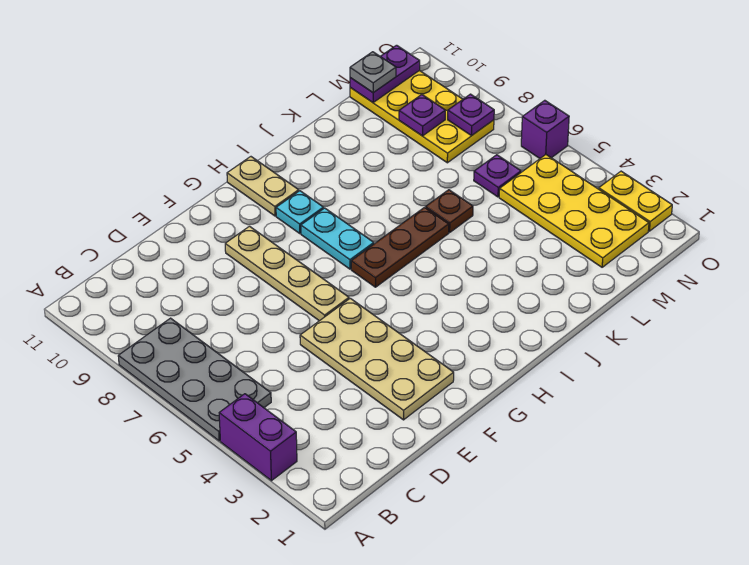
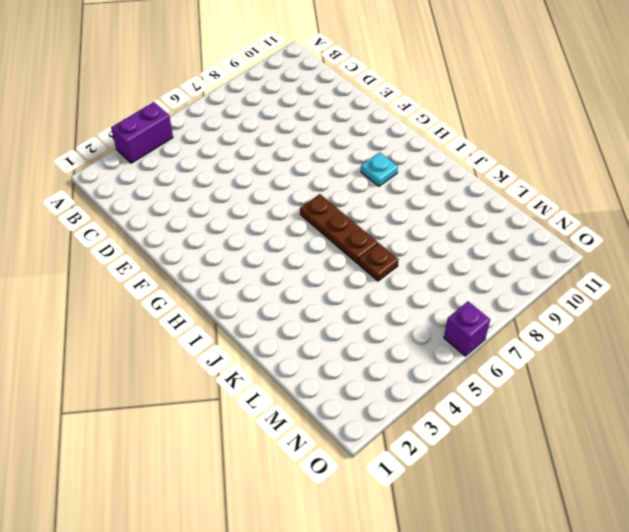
none -> grey 2x4 plate [118,318,271,441]
none -> tan 2x4 plate [300,298,454,420]
none -> tan 1x4 plate [225,226,349,321]

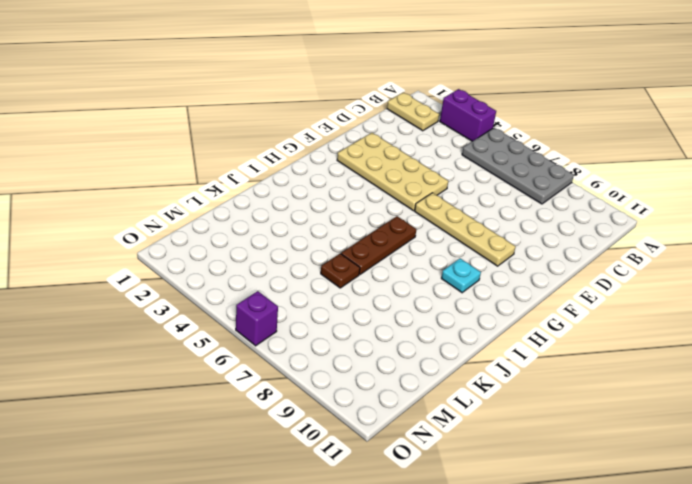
tan 1x2 plate [387,92,439,131] -> tan 1x2 plate moved to [227,157,299,216]
none -> cyan 1x2 plate [301,208,374,269]
none -> yellow 2x4 plate [499,155,649,267]
none -> purple 1x1 plate [474,155,521,197]

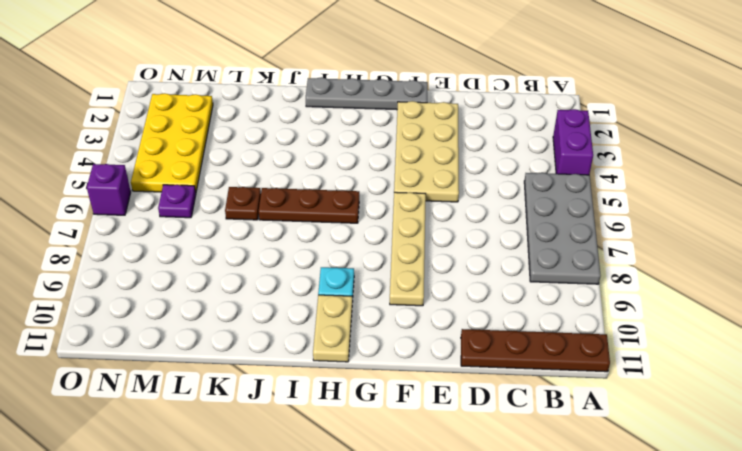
brown 1x4 plate [461,329,610,372] -> none
grey 1x4 plate [306,77,428,110] -> none
none -> cyan 1x2 plate [301,208,374,269]
none -> yellow 2x4 plate [350,70,494,163]
none -> yellow 1x2 plate [599,171,672,231]

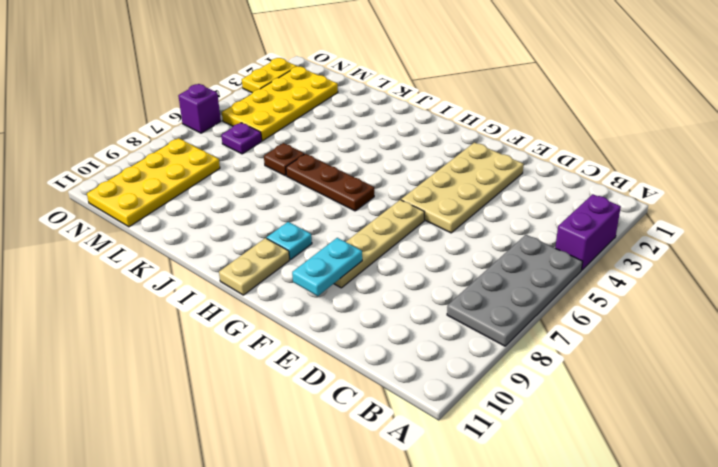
cyan 1x2 plate [292,238,362,296] -> cyan 1x2 plate moved to [301,208,374,269]
none -> purple 1x1 plate [399,95,445,136]
none -> purple 1x2 plate [350,45,420,102]
none -> purple 1x1 plate [448,94,494,136]

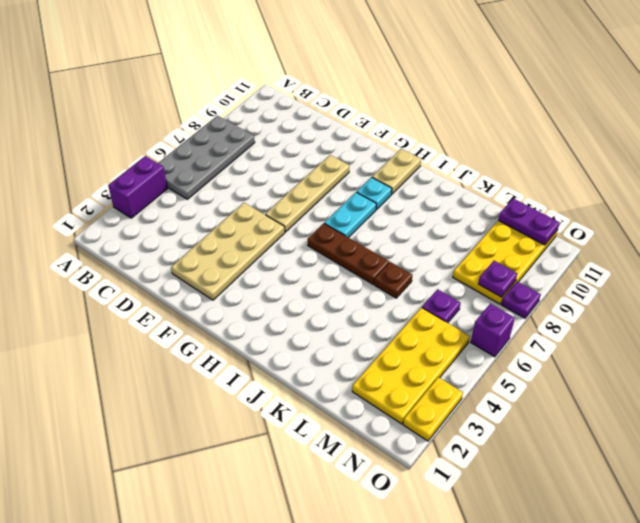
purple 1x1 plate [501,281,541,318] -> purple 1x1 plate moved to [399,95,445,136]
none -> grey 1x1 plate [350,52,396,93]

